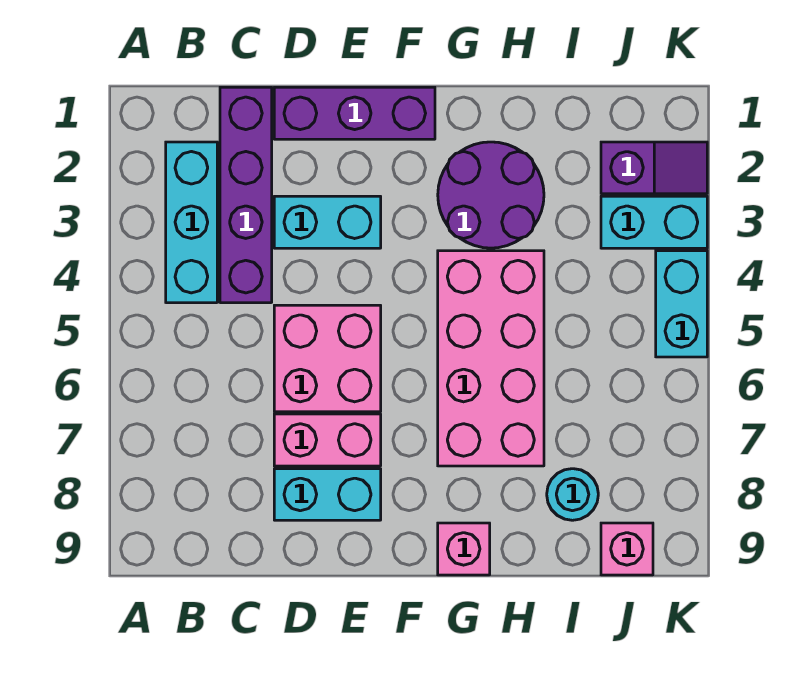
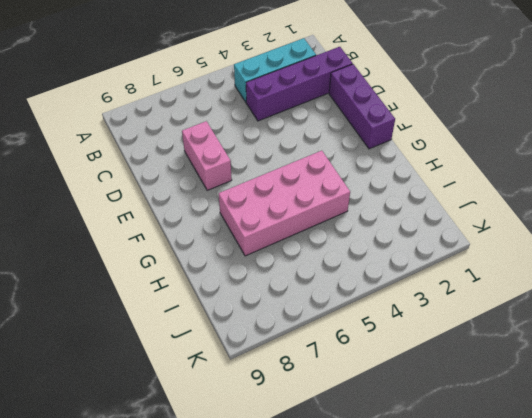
none -> cyan 1x2 brick [274,196,381,248]
none -> pink 2x2 brick [274,305,381,412]
none -> cyan 1x2 brick [274,469,381,520]

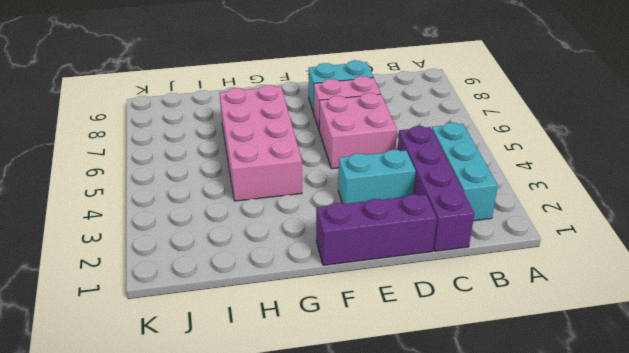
none -> purple 2x2 round brick [438,142,544,248]
none -> pink 1x1 brick [438,523,490,575]
none -> cyan 1x1 round brick [547,469,598,520]

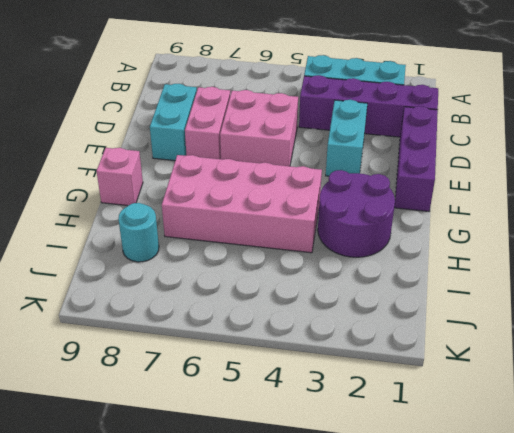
none -> purple 1x2 slope [601,142,707,194]
none -> cyan 1x2 brick [601,196,707,248]
none -> pink 1x1 brick [601,523,653,575]

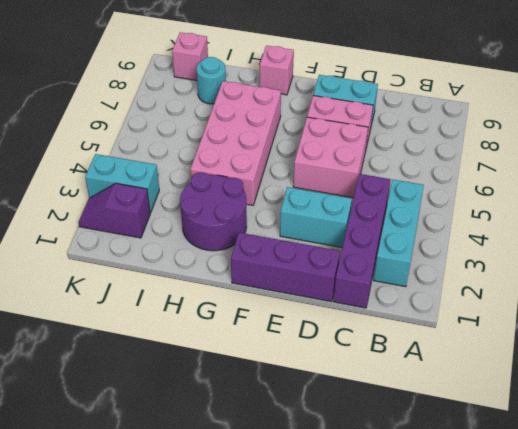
none -> cyan 1x2 brick [656,251,707,357]

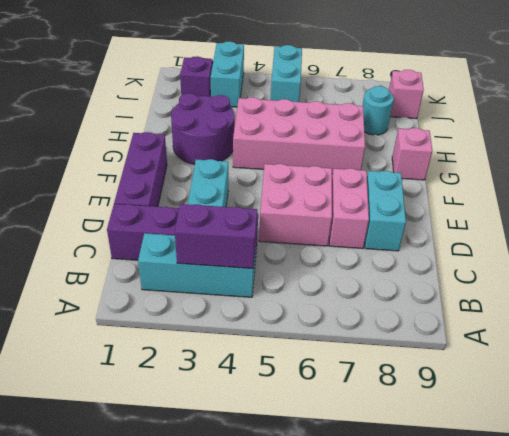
purple 1x2 brick [175,204,257,269] -> none
cyan 1x2 brick [271,45,302,102] -> cyan 1x2 brick turned to [656,251,707,357]

